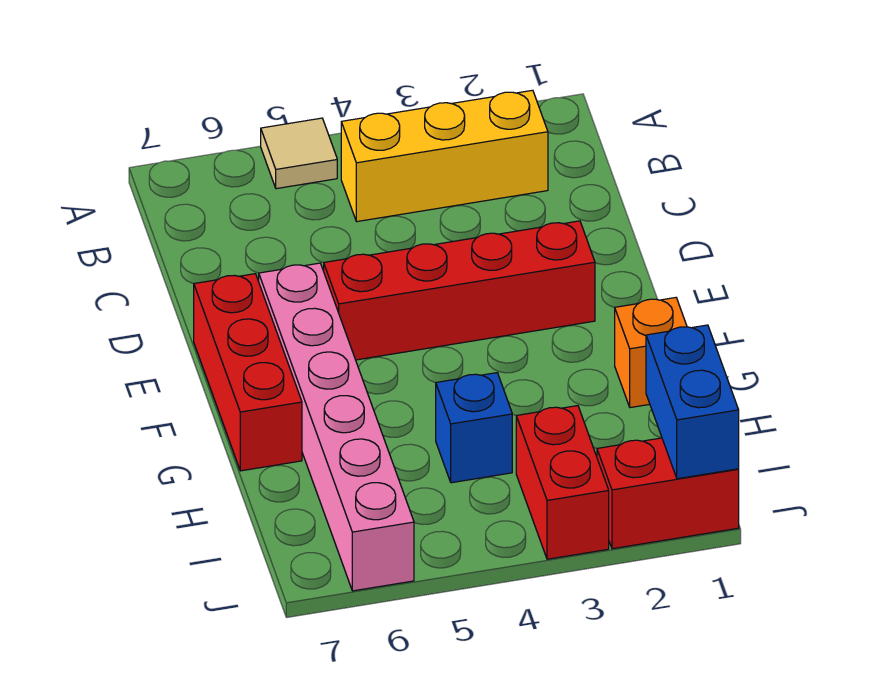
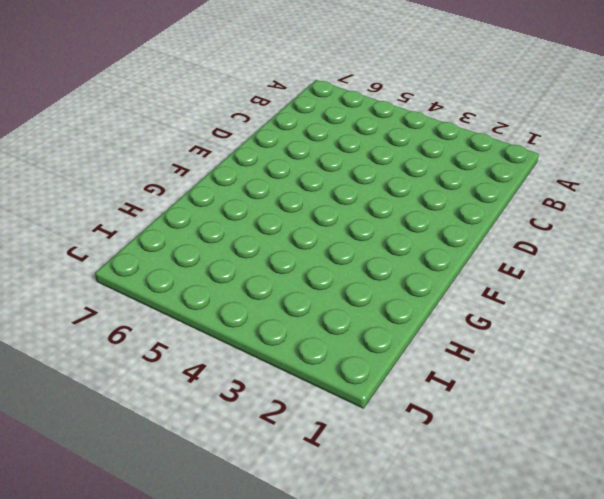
none -> tan 1x1 tile [261,118,337,189]
none -> yellow 1x3 brick [341,90,548,222]

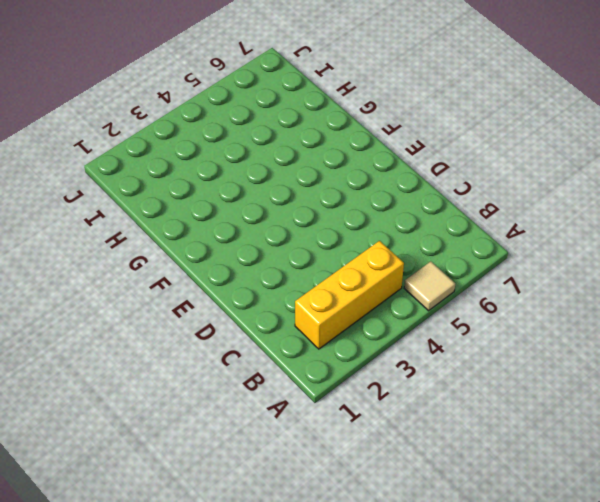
none -> red 1x4 brick [324,221,595,360]
none -> pink 1x6 brick [259,263,414,591]

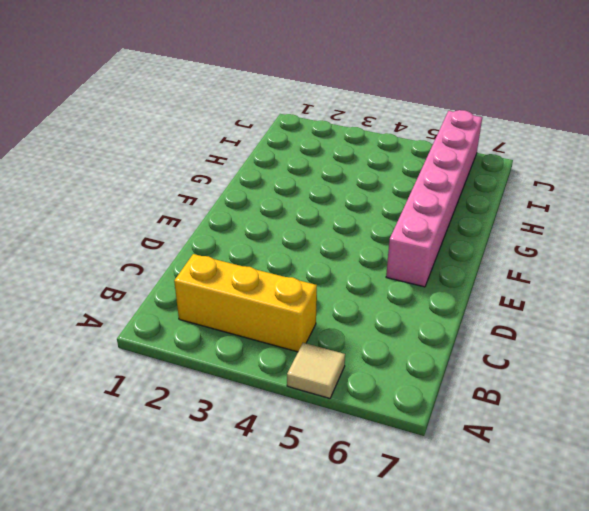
none -> red 1x4 brick [324,221,595,360]
none -> red 1x3 brick [194,274,302,471]

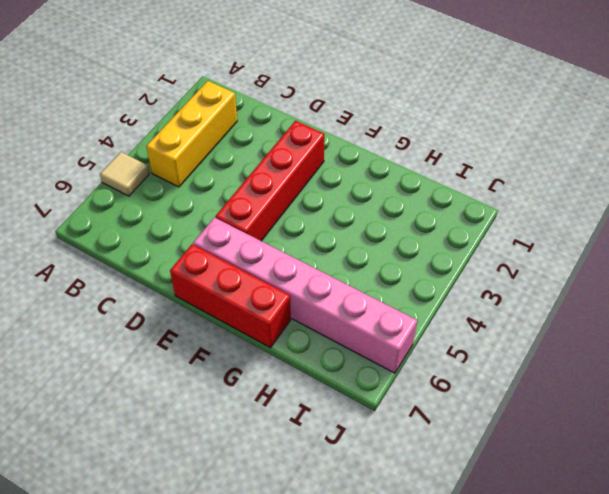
none -> orange 1x1 brick [615,298,687,408]
none -> blue 1x1 brick [436,373,512,483]

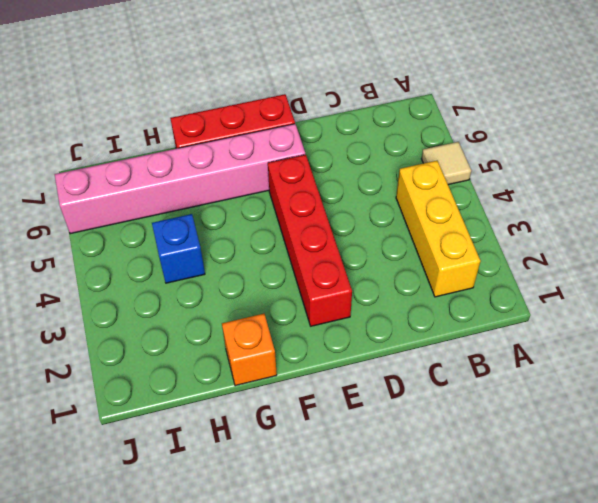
none -> red 1x2 brick [516,406,609,559]
none -> red 1x2 brick [597,438,739,549]

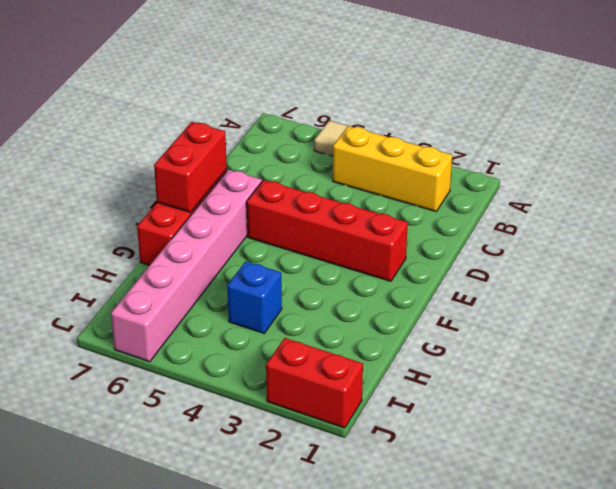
red 1x2 brick [154,122,227,212] -> red 1x2 brick moved to [516,406,609,559]
none -> orange 1x1 brick [615,298,687,408]
none -> blue 1x2 brick [646,325,739,479]

